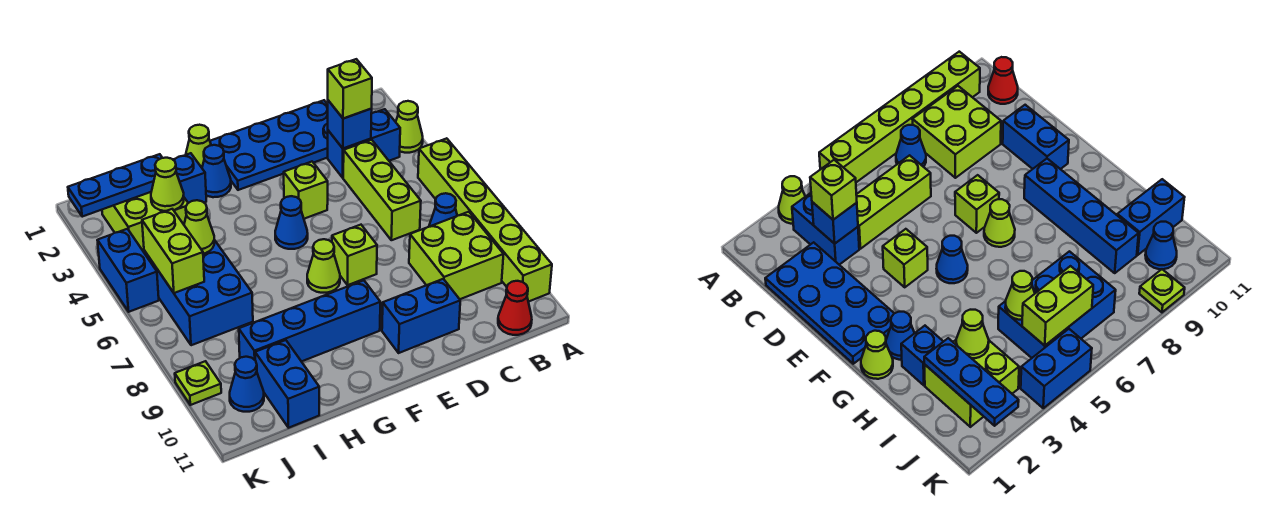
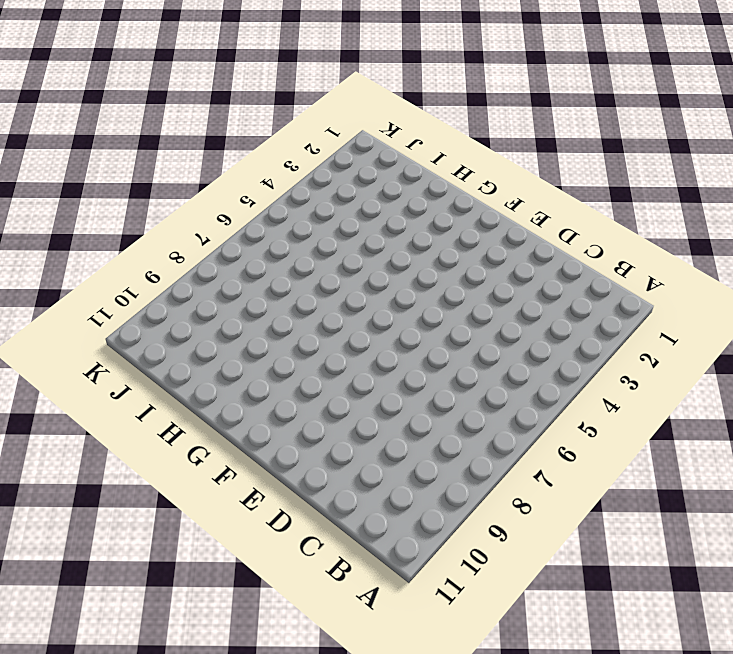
none -> lime 1x1 cone [396,101,423,153]
none -> lime 1x6 brick [418,138,552,302]
none -> blue 1x2 brick [328,109,400,178]

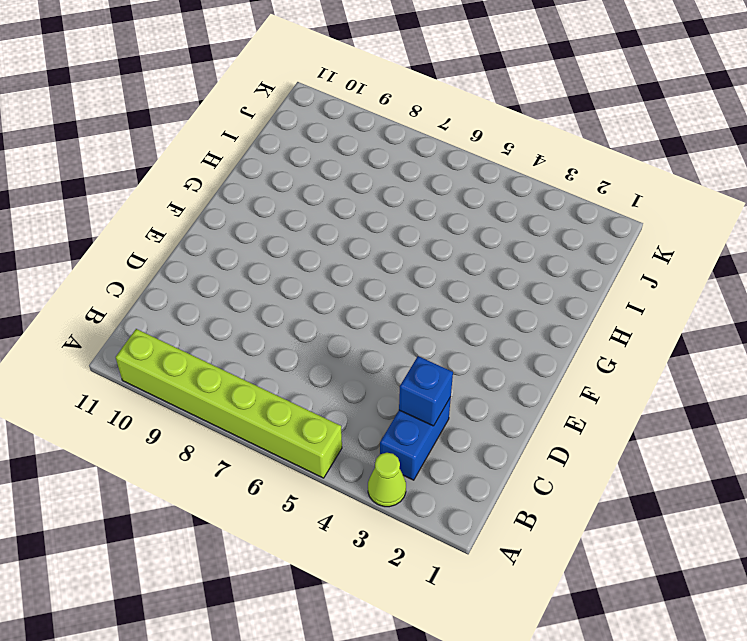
none -> blue 1x1 cone [429,193,457,227]
none -> lime 2x2 brick [409,212,504,299]
none -> red 1x1 cone [498,281,532,335]

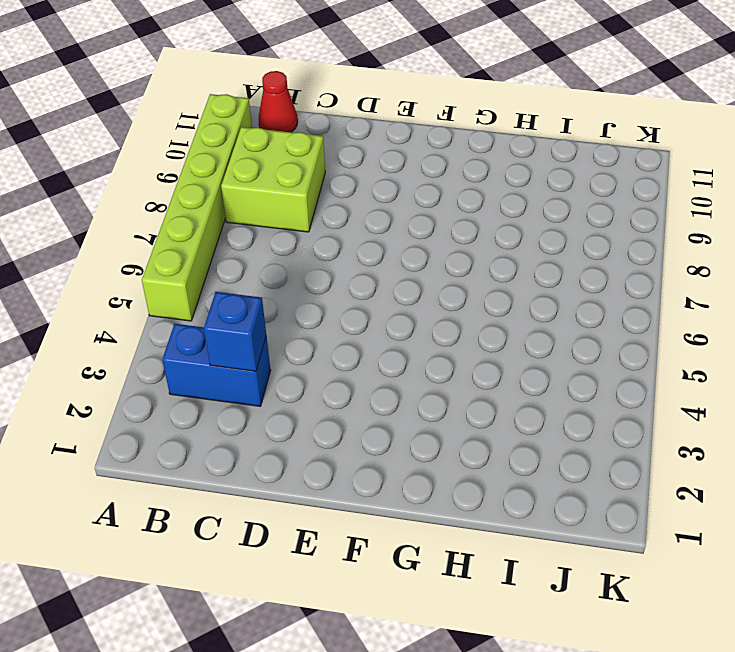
none -> lime 1x1 cone [396,101,423,153]
none -> blue 1x1 cone [429,193,457,227]
none -> blue 2x4 plate [210,100,328,190]

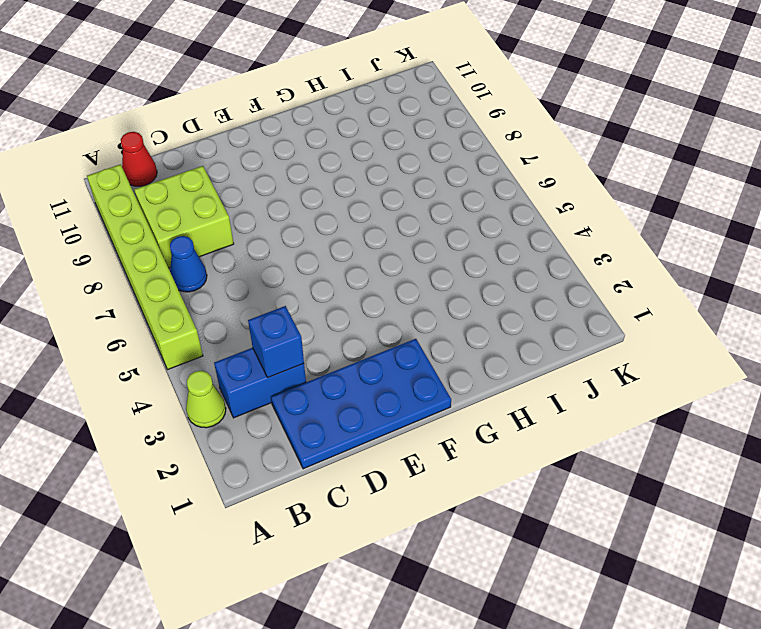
none -> lime 1x3 brick [343,140,421,240]
none -> blue 1x2 brick [382,279,460,353]
none -> lime 1x1 brick [284,162,328,219]

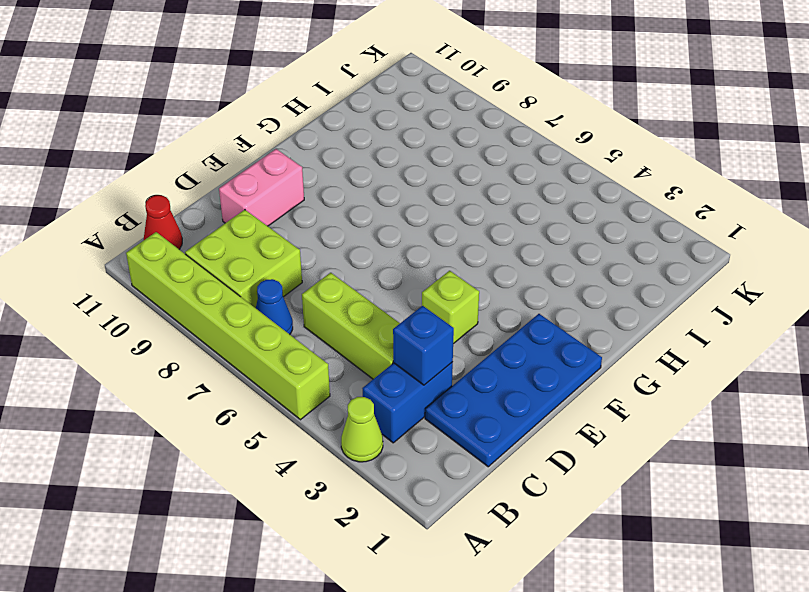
pink 1x2 brick [219,149,304,226] -> blue 1x2 brick [382,279,460,353]
none -> lime 1x1 brick [332,225,377,285]
none -> blue 1x1 cone [275,196,308,249]
none -> lime 1x1 cone [307,239,340,293]

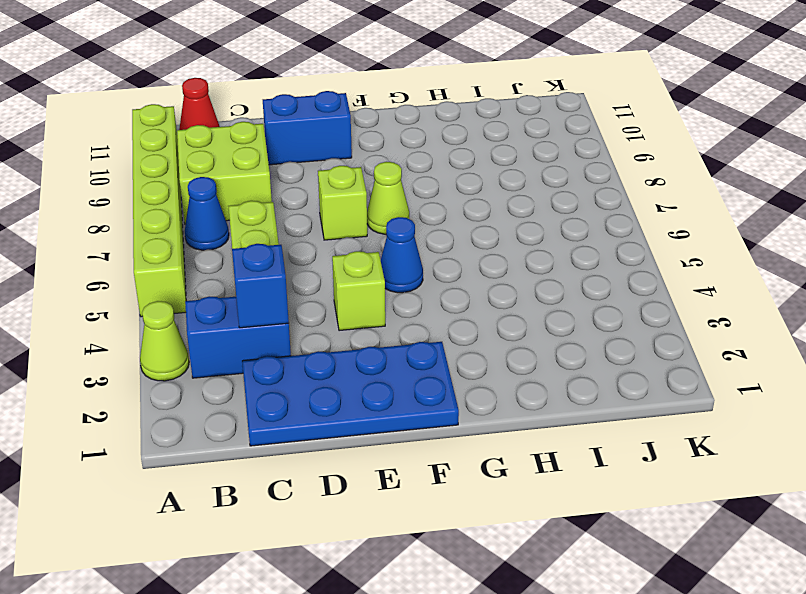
none -> blue 1x4 brick [239,280,380,362]
none -> lime 1x1 cone [186,125,211,168]
none -> blue 1x1 cone [202,145,231,197]

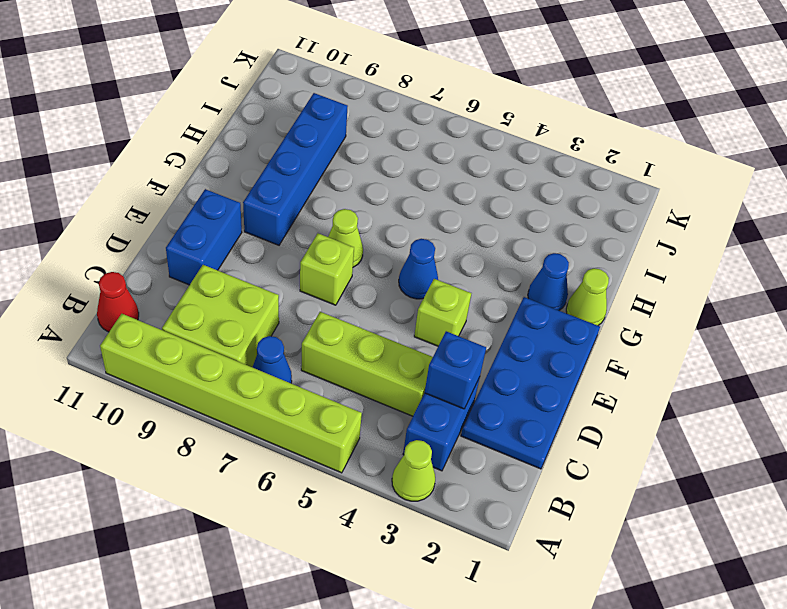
none -> blue 1x1 brick [173,153,206,203]
none -> lime 2x2 brick [102,192,188,251]
none -> blue 2x3 brick [144,240,253,345]

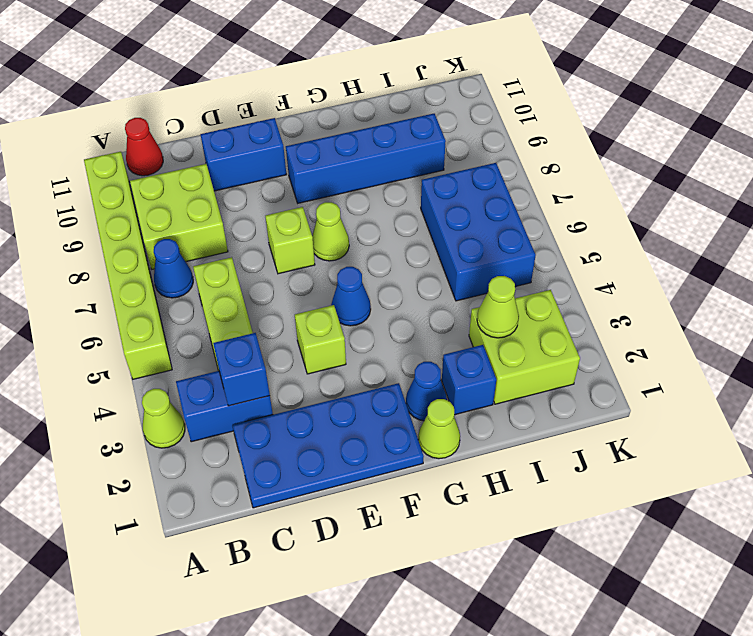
none -> blue 1x2 brick [255,340,319,428]
none -> blue 1x1 cone [230,357,264,412]
none -> blue 1x2 brick [97,229,159,312]

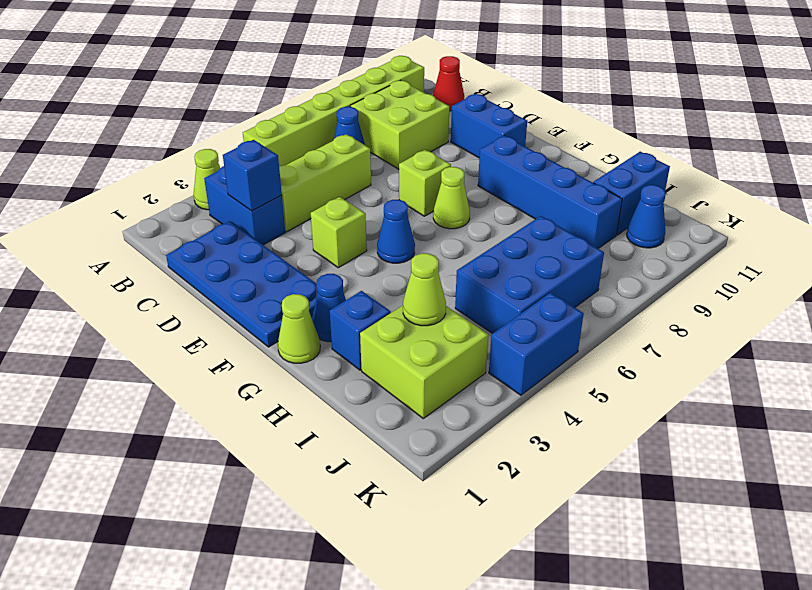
none -> lime 1x1 plate [175,361,221,405]
none -> blue 1x3 plate [68,154,162,217]
none -> lime 1x1 cone [184,200,214,254]

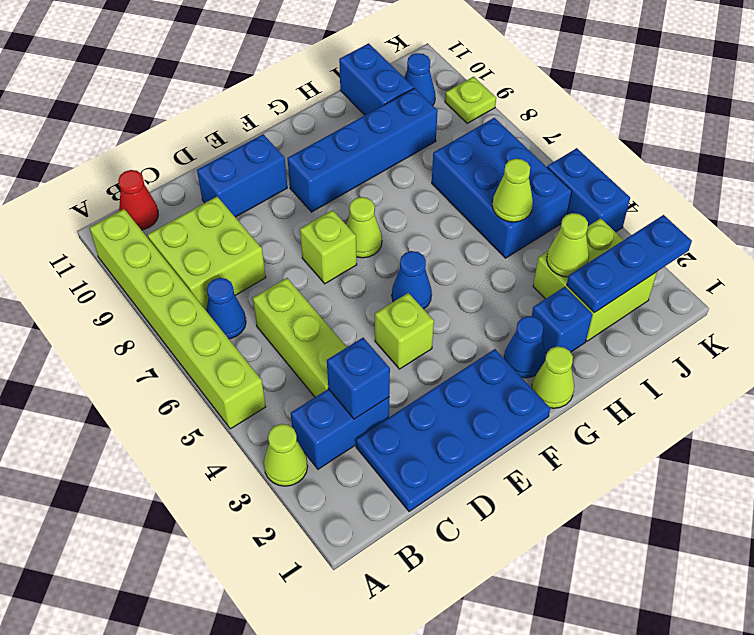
none -> lime 1x2 brick [142,209,204,293]
none -> lime 1x1 brick [328,59,372,119]

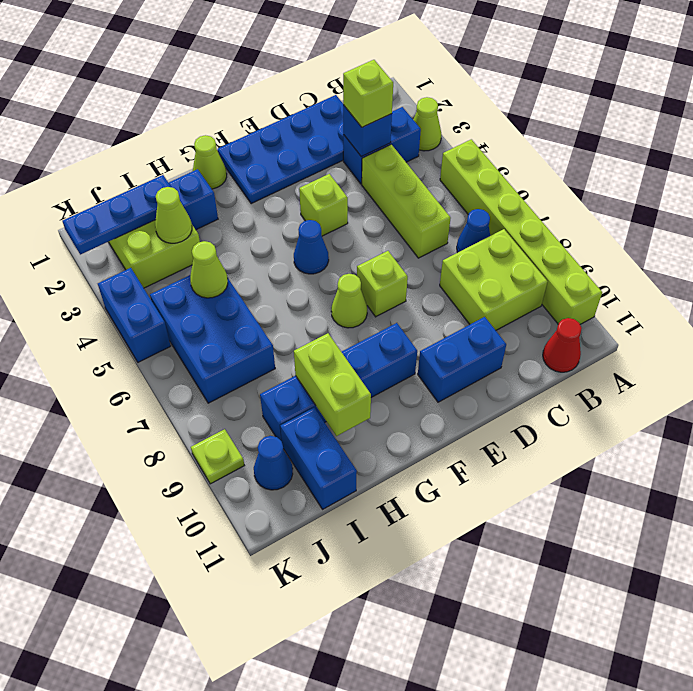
lime 1x2 brick [294,333,371,436] -> lime 1x2 brick moved to [142,209,204,293]
none -> blue 1x1 cone [202,145,231,197]

